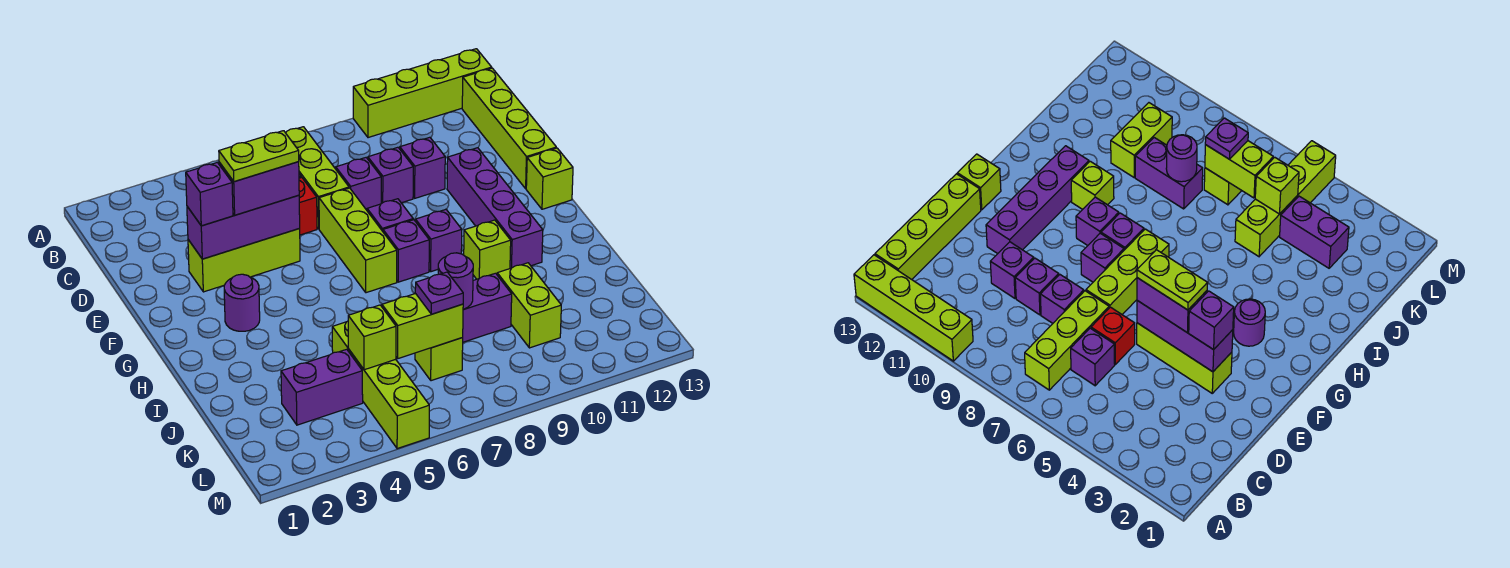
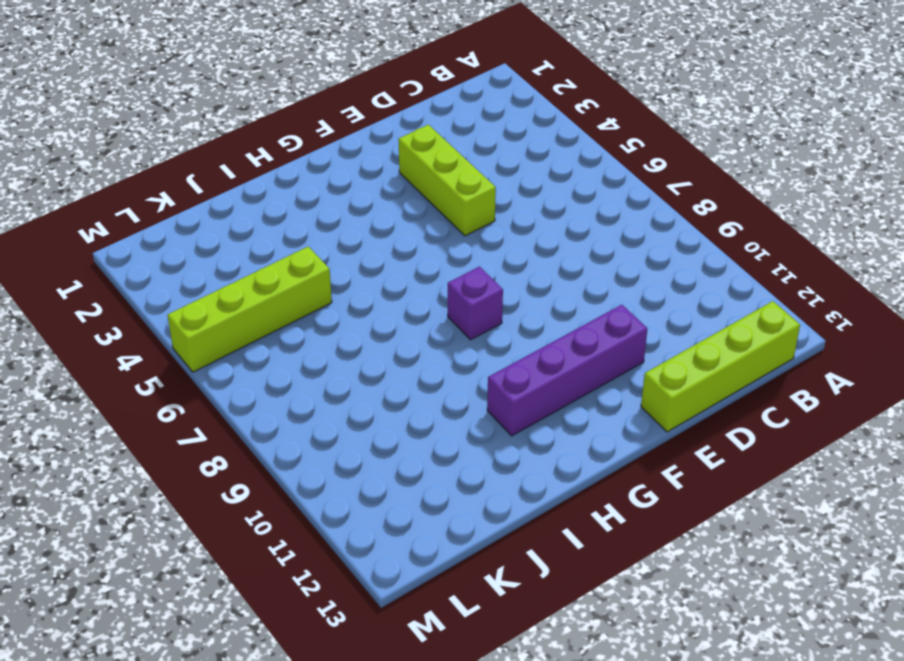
none -> lime 1x4 brick [353,49,492,138]
none -> lime 1x3 brick [285,127,349,229]
none -> purple 1x1 brick [1071,328,1115,386]
none -> red 1x1 brick [299,177,317,235]

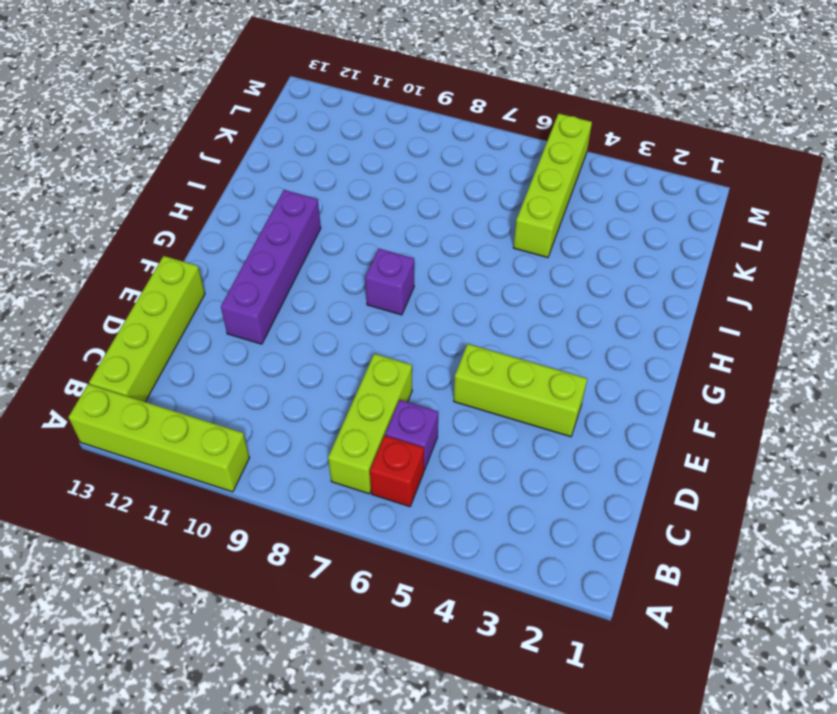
red 1x1 brick [370,436,424,507] -> red 1x1 brick moved to [299,177,317,235]
none -> purple 1x1 brick [336,158,381,210]
none -> purple 1x1 brick [368,147,413,203]
none -> purple 1x1 brick [400,137,445,198]
none -> lime 1x3 brick [319,188,397,293]

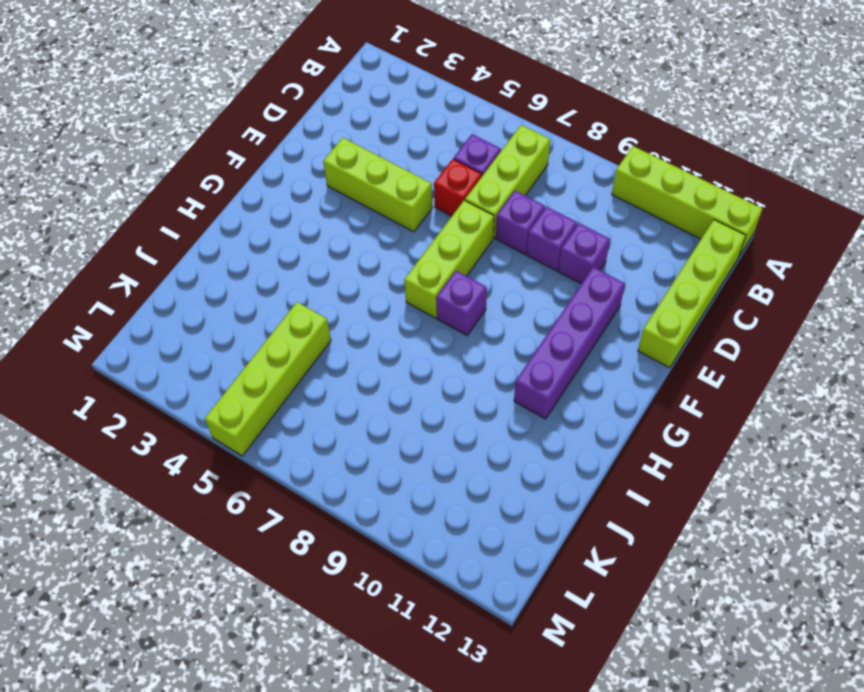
none -> purple 1x1 brick [367,199,413,231]
none -> lime 1x1 brick [526,148,573,209]
none -> purple 1x1 round brick [224,274,260,331]
none -> purple 1x1 brick [416,209,462,272]

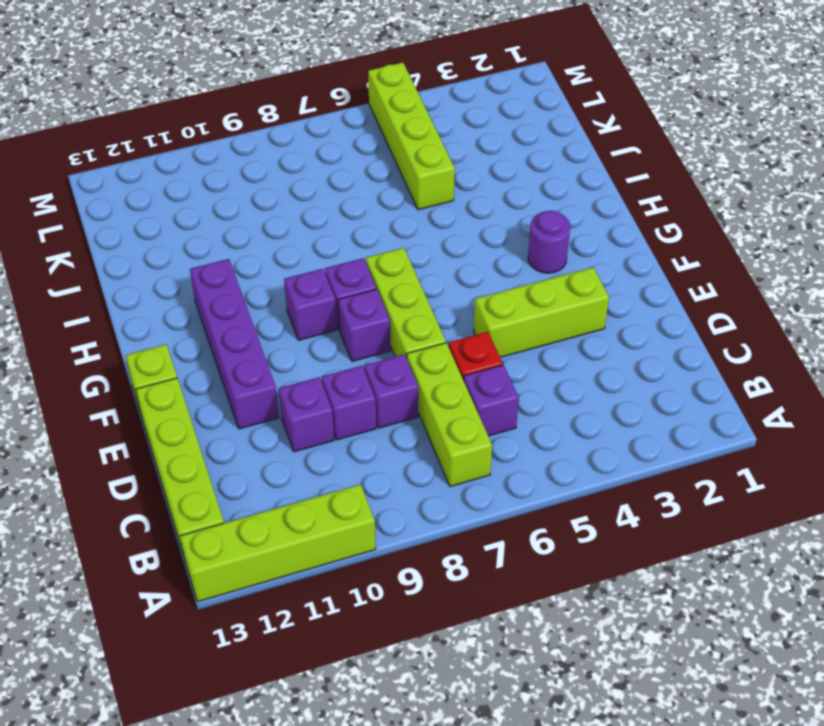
none -> lime 1x1 brick [464,220,511,279]
none -> purple 1x2 brick [462,273,512,342]
none -> lime 1x2 brick [497,263,561,348]
none -> purple 1x2 brick [281,349,363,425]

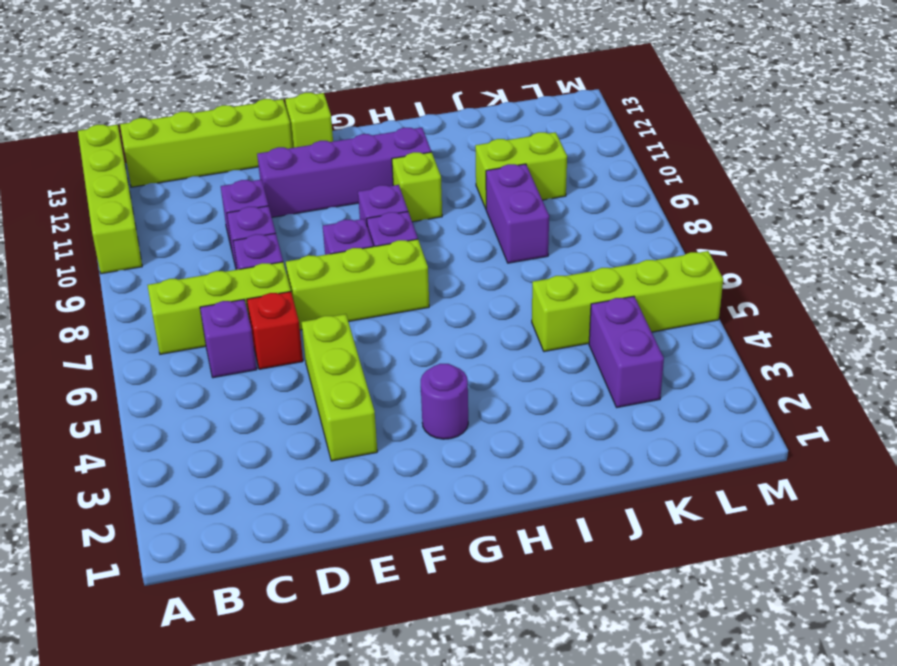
none -> lime 1x1 brick [415,338,463,381]
none -> purple 1x3 brick [187,195,300,259]
none -> purple 1x1 round brick [438,253,473,309]
none -> lime 1x1 brick [348,305,396,370]

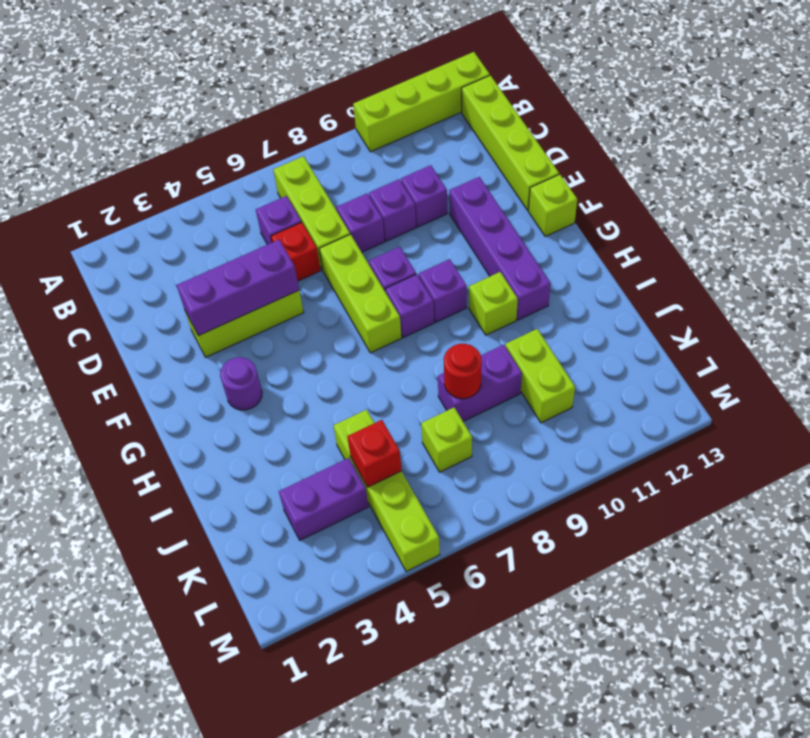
red 1x1 round brick [444,344,482,399] -> purple 1x1 round brick [438,253,473,309]
red 1x1 brick [347,420,402,487] -> lime 1x1 brick [348,305,396,370]
none -> lime 1x2 brick [382,293,463,358]
none -> purple 1x1 brick [186,162,233,226]
none -> purple 1x2 brick [219,162,299,215]
none -> purple 1x1 plate [415,272,463,314]

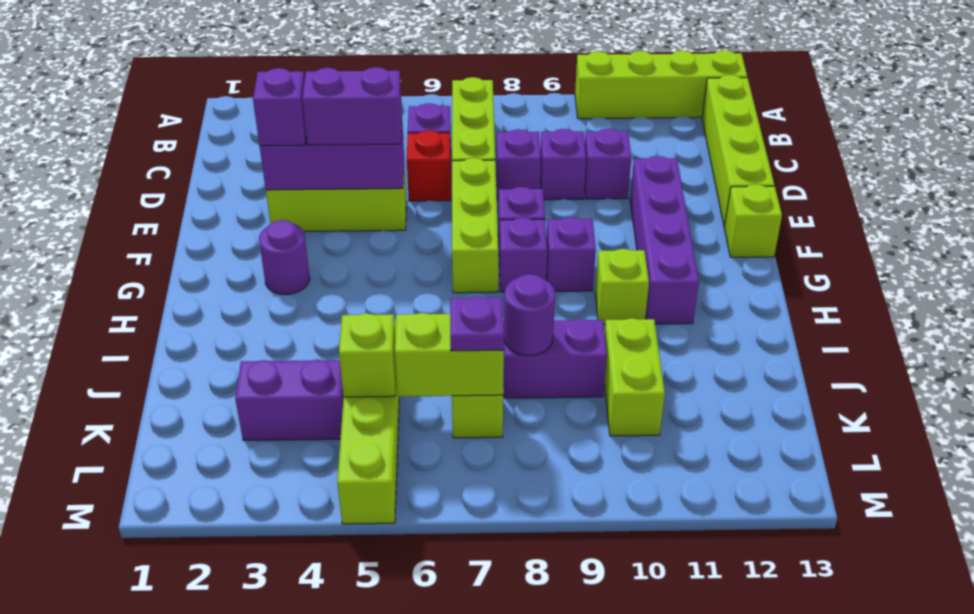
none -> lime 1x2 plate [219,131,299,182]

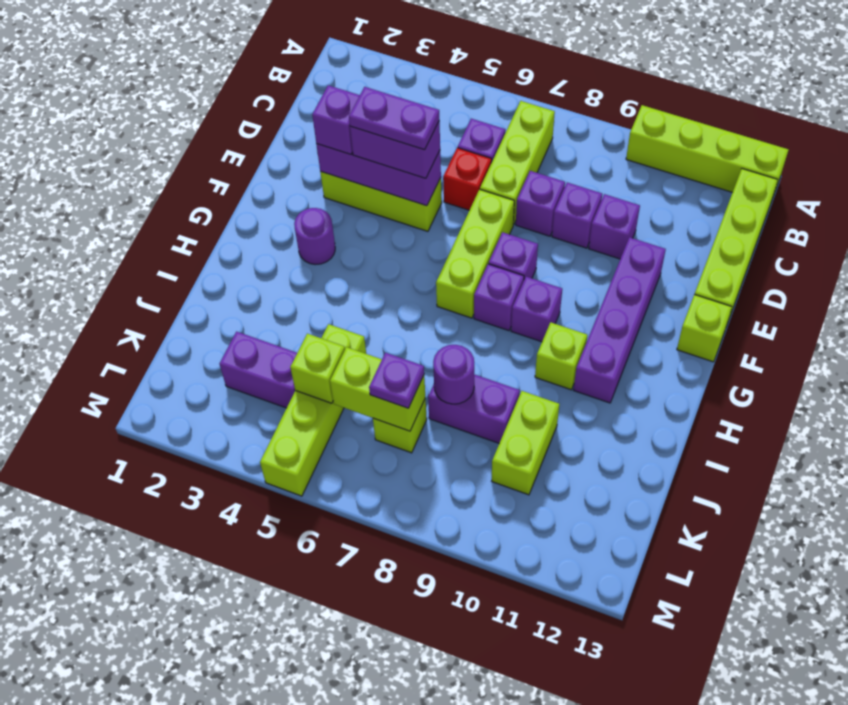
purple 1x2 plate [349,87,439,150] -> lime 1x2 plate [219,131,299,182]

